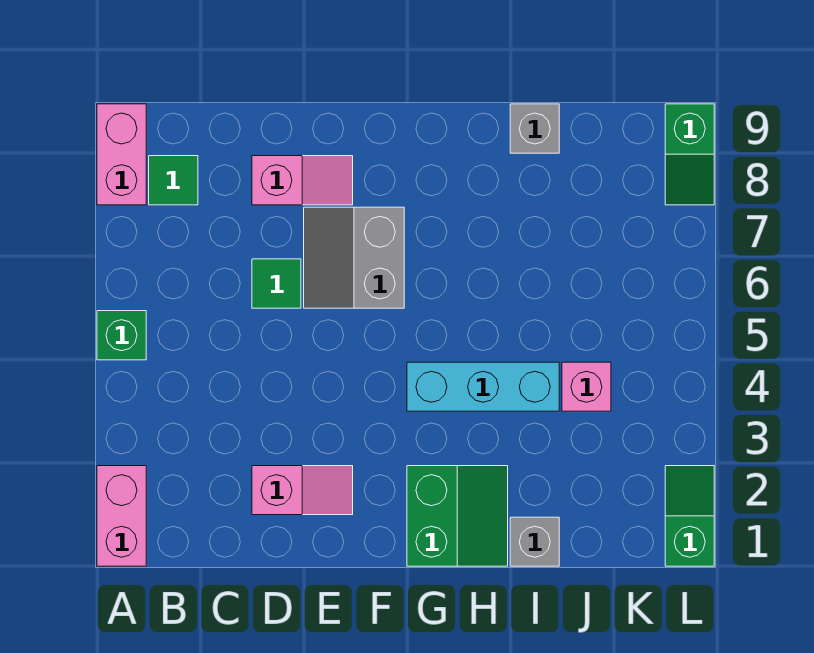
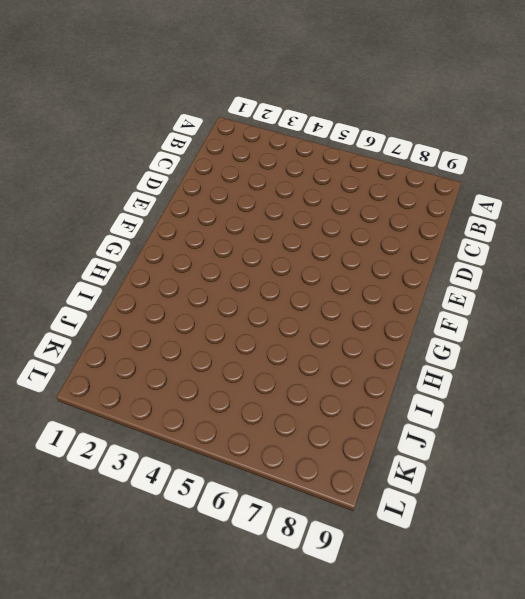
none -> pink 1x2 brick [97,466,146,566]
none -> green 1x1 brick [97,311,146,360]
none -> pink 1x2 brick [97,104,146,205]

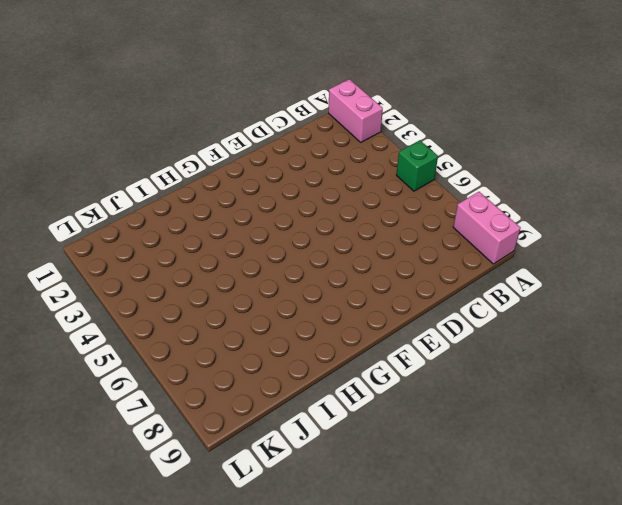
none -> green 1x1 tile [149,156,198,205]
none -> pink 1x2 slope [252,466,353,515]
none -> green 1x1 tile [252,259,301,308]

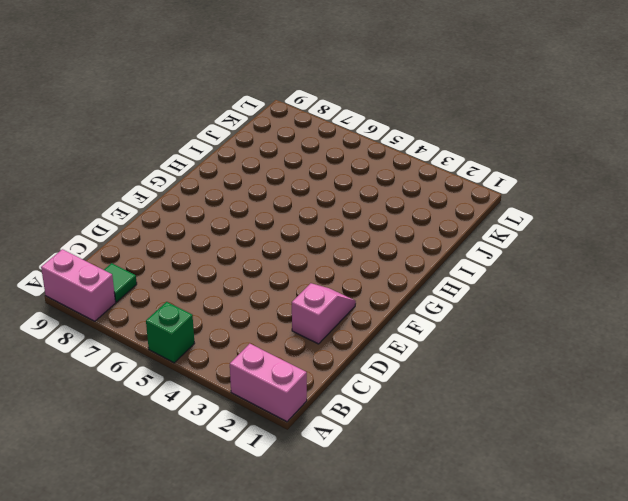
none -> green 1x1 tile [252,259,301,308]
none -> pink 1x2 slope [252,156,353,205]
none -> grey 2x2 slope [304,207,404,308]

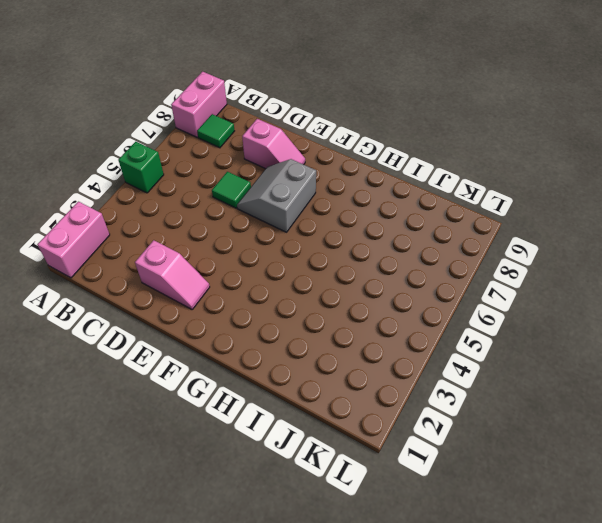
none -> green 2x2 slope [407,466,508,566]
none -> cyan 1x3 brick [407,362,559,411]
none -> grey 1x1 brick [510,517,559,566]

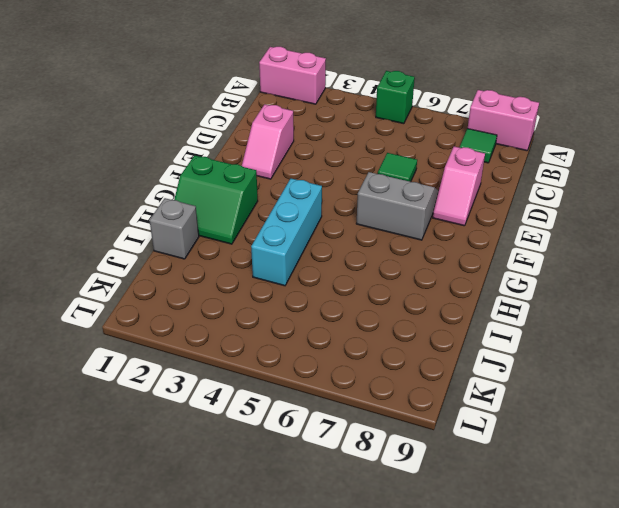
none -> grey 1x1 brick [510,104,559,153]
none -> pink 1x1 brick [562,362,611,411]
none -> green 1x2 slope [665,466,714,566]

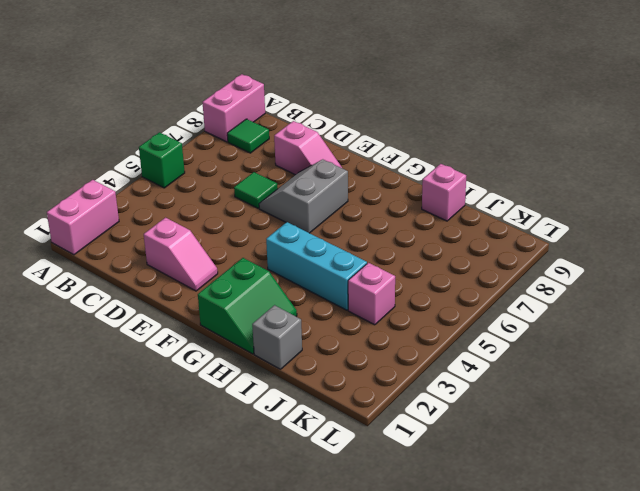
pink 1x1 brick [422,164,466,221] -> grey 1x1 brick [510,104,559,153]
none -> green 1x2 slope [665,466,714,566]
none -> green 1x2 slope [665,104,714,205]

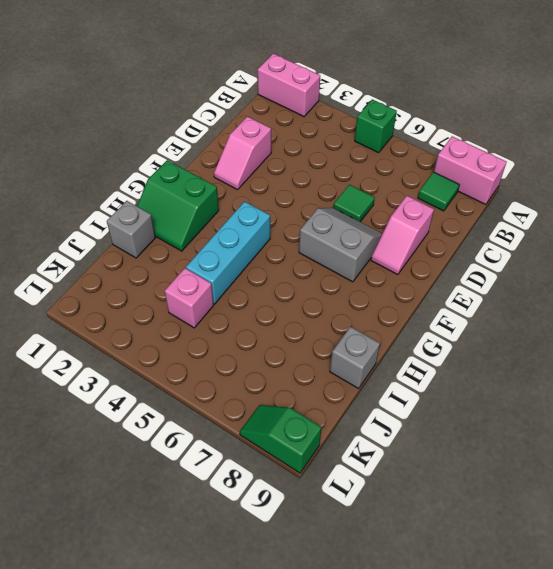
none -> green 1x2 slope [665,466,714,566]

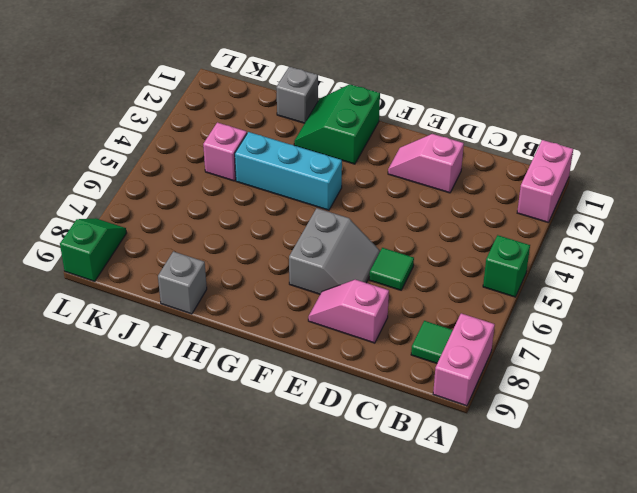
none -> green 1x2 slope [665,466,714,566]

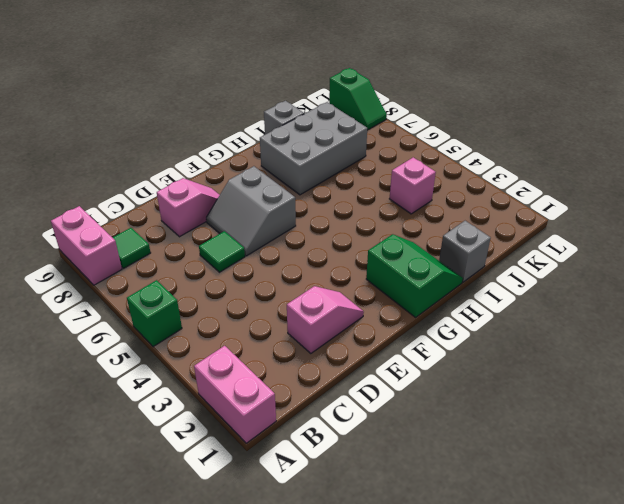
grey 2x3 brick [260,102,367,195] -> none
none -> cyan 1x3 brick [407,362,559,411]
none -> green 1x2 slope [665,466,714,566]

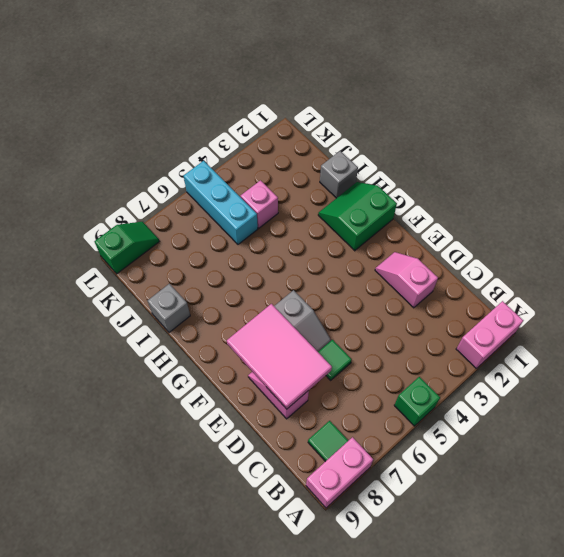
pink 2x3 tile [227,304,332,409] -> none
cyan 1x3 brick [184,161,258,244] -> cyan 1x3 brick moved to [407,362,559,411]
none -> green 1x2 slope [665,466,714,566]

